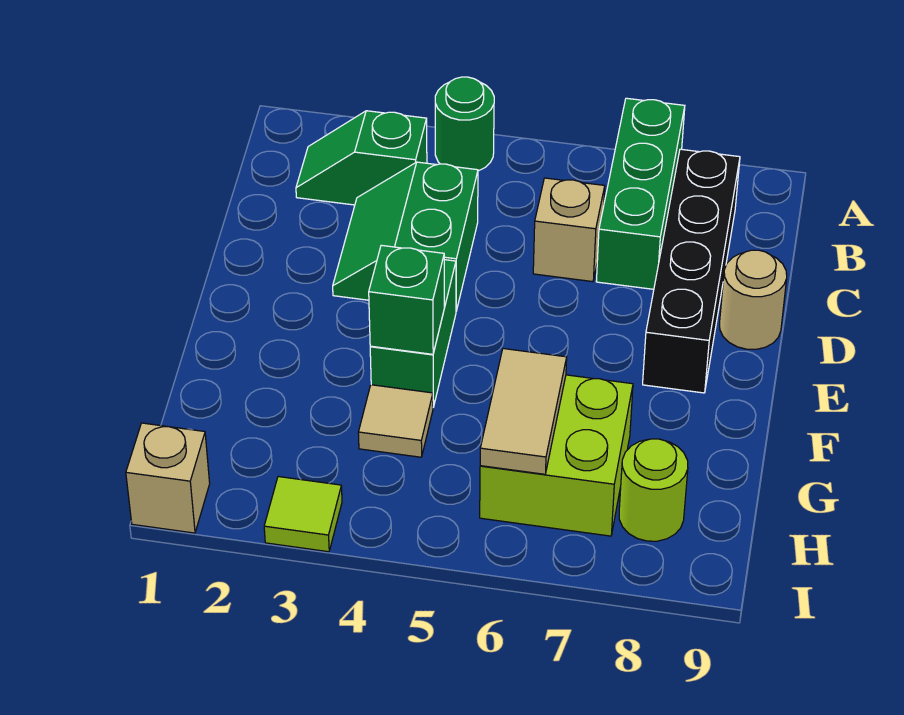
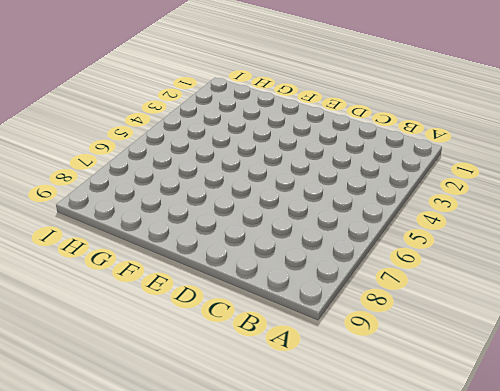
none -> green 1x1 round brick [435,77,494,171]
none -> green 1x3 brick [596,98,685,289]
none -> green 1x2 slope [296,111,427,205]

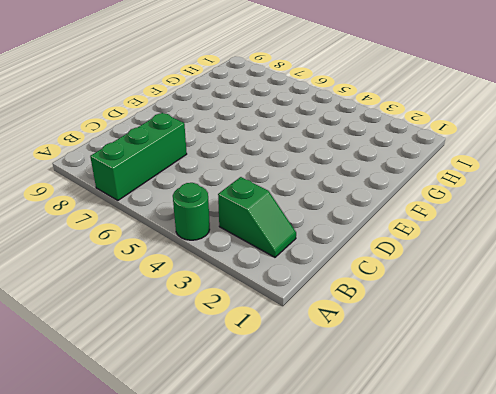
none -> black 1x4 brick [643,149,740,393]
none -> green 2x2 slope [333,162,478,311]
none -> tan 1x1 brick [533,178,605,282]

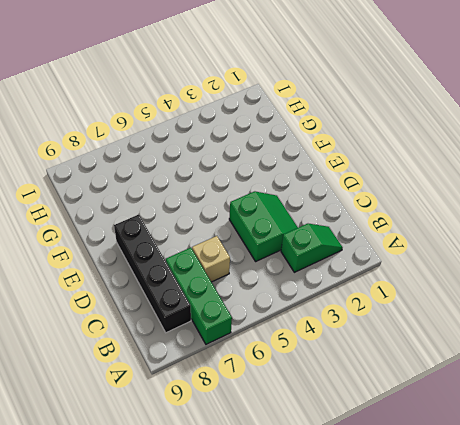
none -> green 1x1 round brick [435,77,494,171]
none -> tan 1x1 round brick [720,250,787,349]
none -> green 1x2 brick [370,260,456,407]

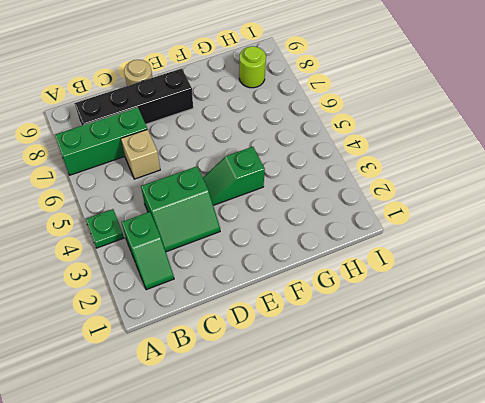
green 1x1 plate [86,209,124,248] -> green 1x1 round brick [435,77,494,171]
green 1x2 slope [203,147,265,205] -> green 1x2 brick [370,260,456,407]
none -> tan 1x1 tile [358,385,433,457]
none -> lime 2x2 brick [480,375,633,536]
none -> tan 1x1 brick [126,423,210,533]

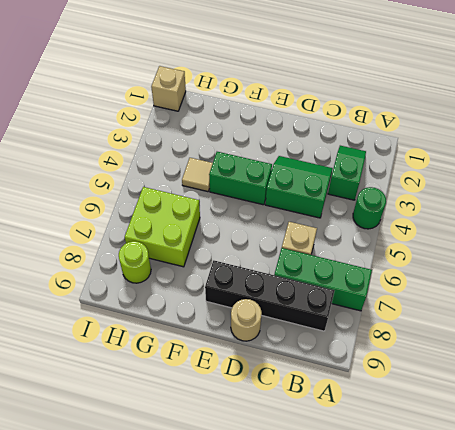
none -> lime 1x1 tile [264,477,342,552]
none -> green 1x1 brick [369,245,444,354]
none -> tan 1x2 tile [480,349,567,474]

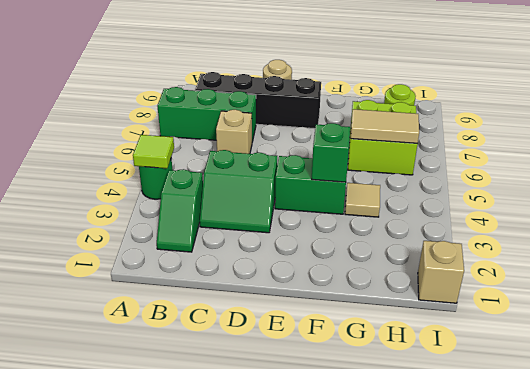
lime 1x1 tile [133,135,174,168] -> lime 1x1 tile moved to [264,477,342,552]

